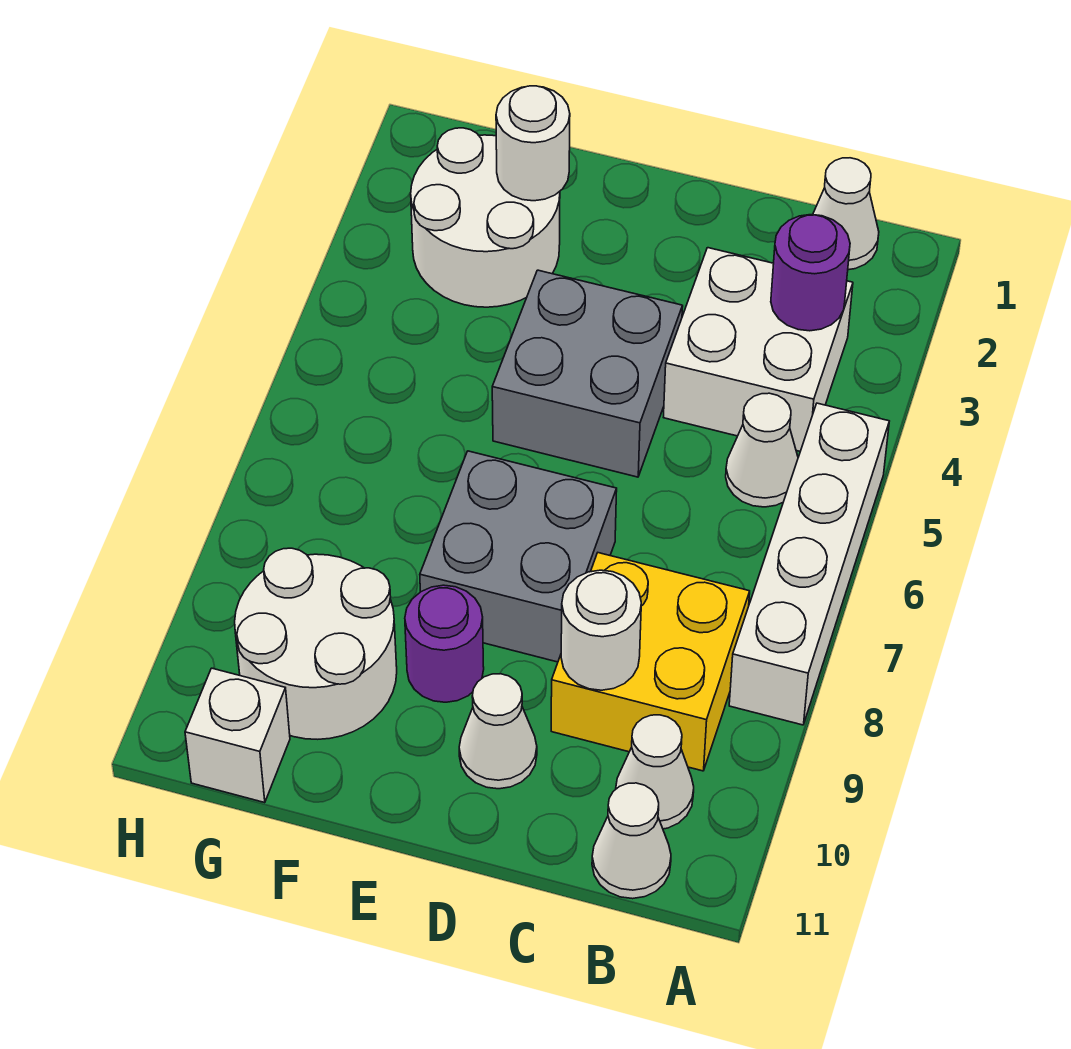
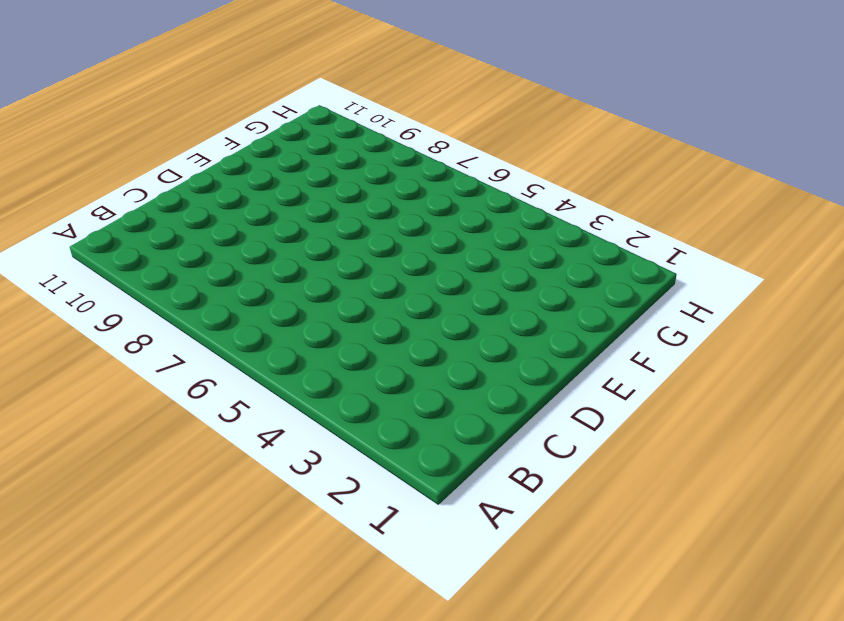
none -> white 1x4 brick [729,403,889,725]
none -> white 1x1 cone [813,158,879,270]
none -> white 2x2 brick [663,248,853,451]

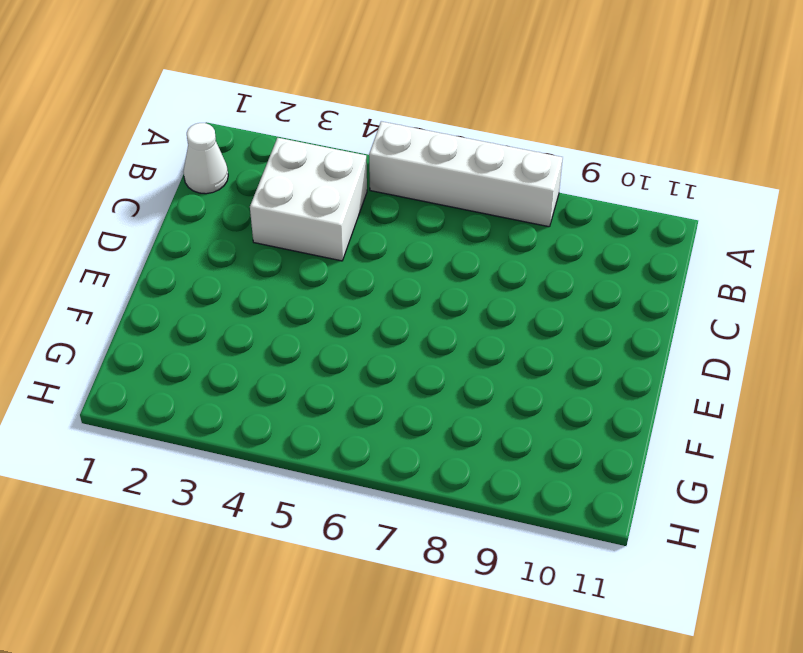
none -> white 1x1 cone [726,393,798,507]
none -> yellow 2x2 brick [551,553,750,771]
none -> white 1x1 cone [616,715,694,829]

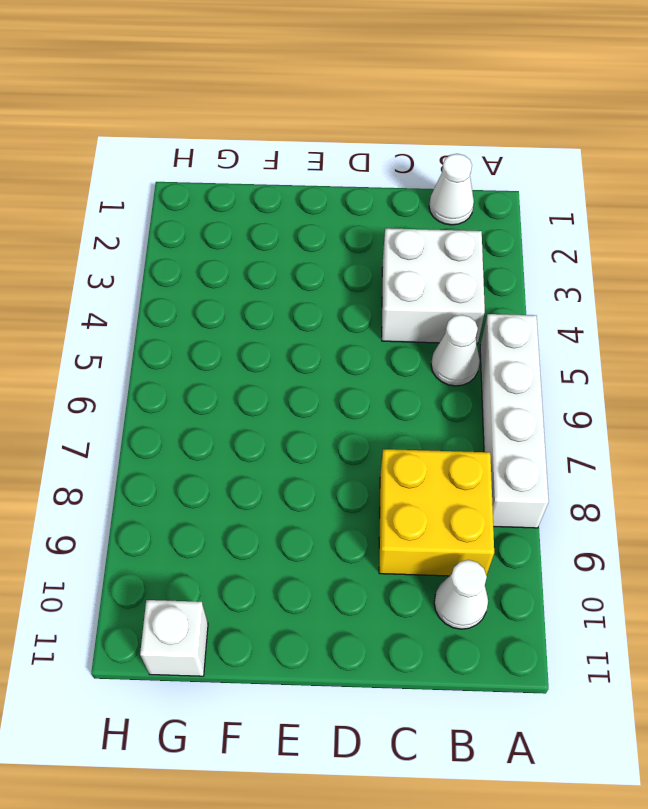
none -> white 1x1 cone [592,783,671,899]
none -> grey 2x2 brick [492,270,683,477]
none -> grey 2x2 brick [420,451,617,662]

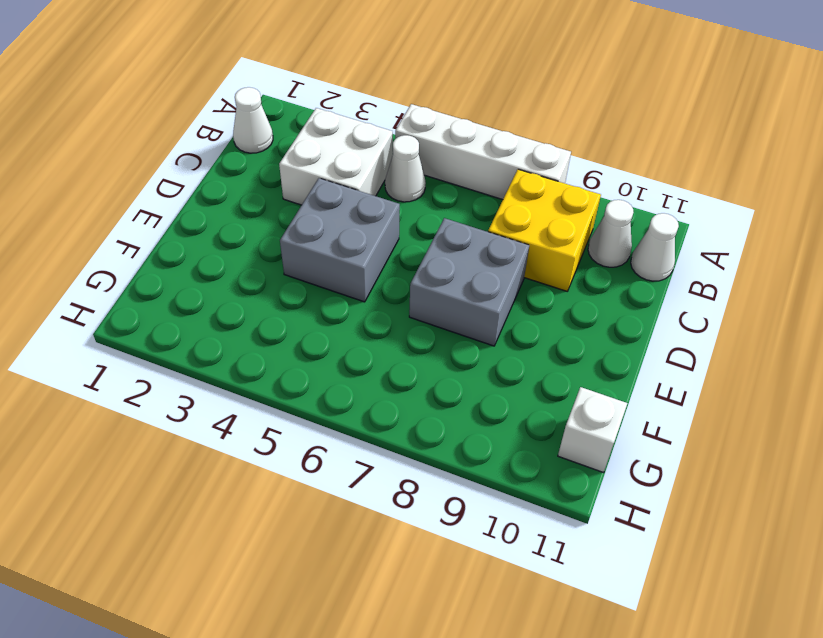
none -> white 1x1 cone [459,674,537,789]
none -> purple 1x1 round brick [405,585,484,702]
none -> white 2x2 round brick [411,128,560,307]

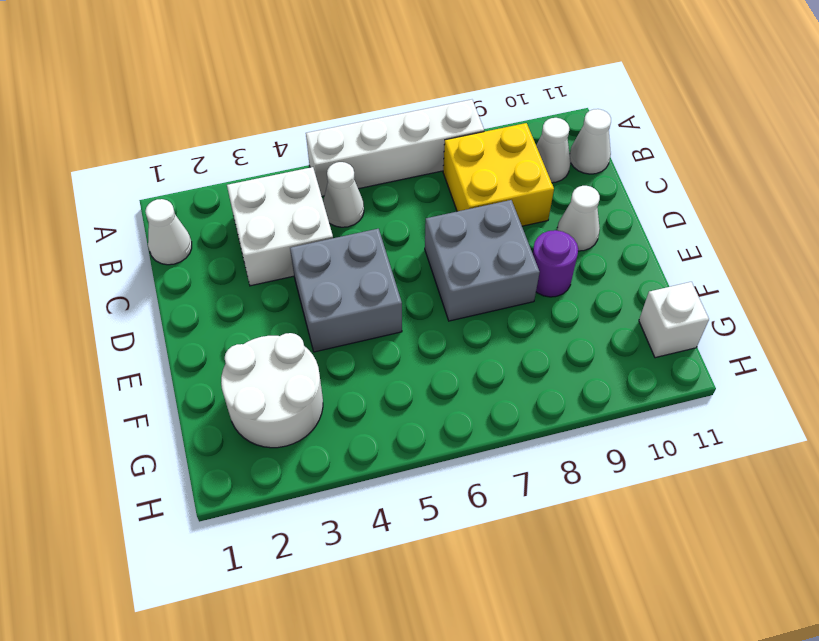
none -> white 2x2 round brick [235,548,397,739]
none -> purple 1x1 round brick [771,215,850,331]
none -> white 1x1 round brick [561,570,641,690]

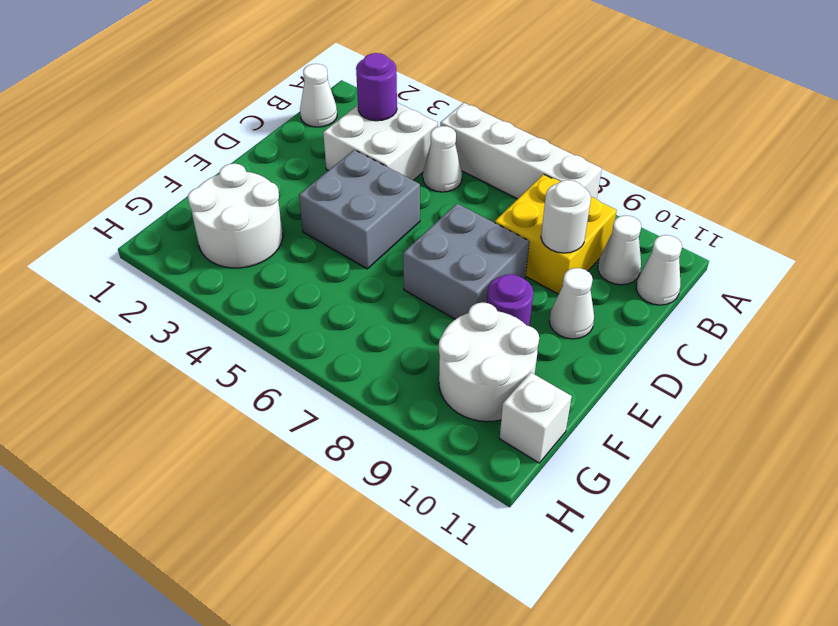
none -> white 1x1 round brick [496,86,570,201]

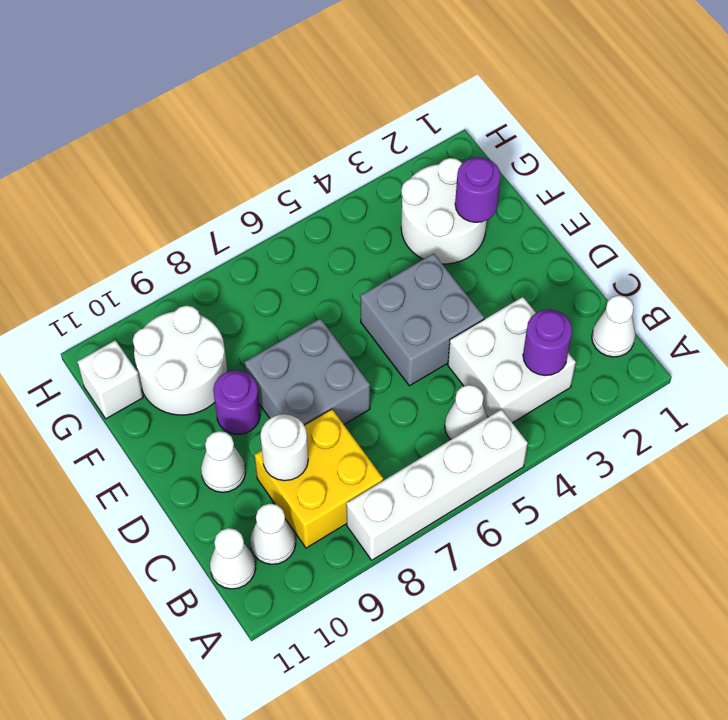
purple 1x1 round brick [455,157,501,222] -> white 1x1 round brick [496,86,570,201]

